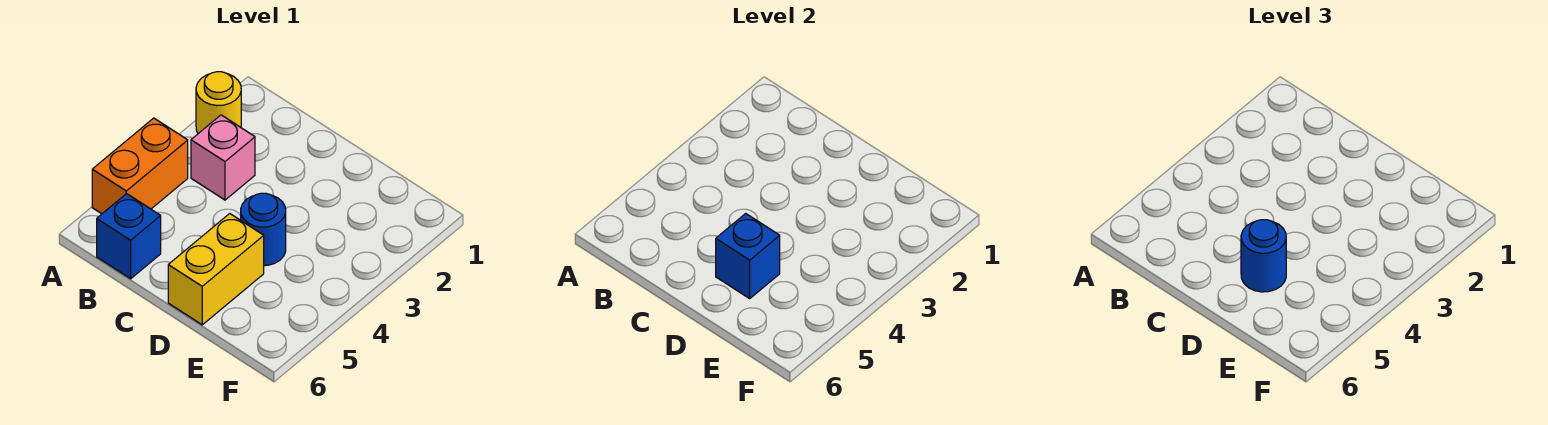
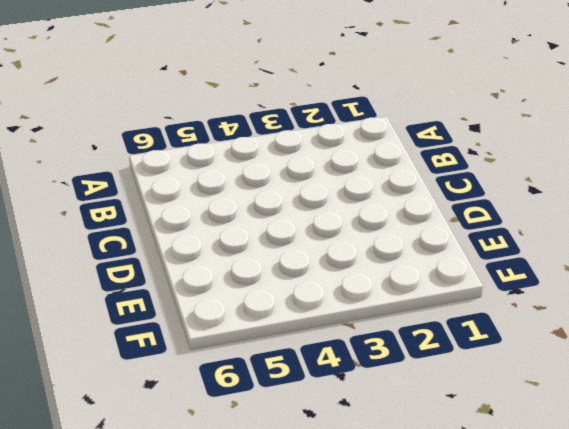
none -> yellow 1x1 round brick [196,72,241,134]
none -> orange 1x2 brick [92,118,188,214]

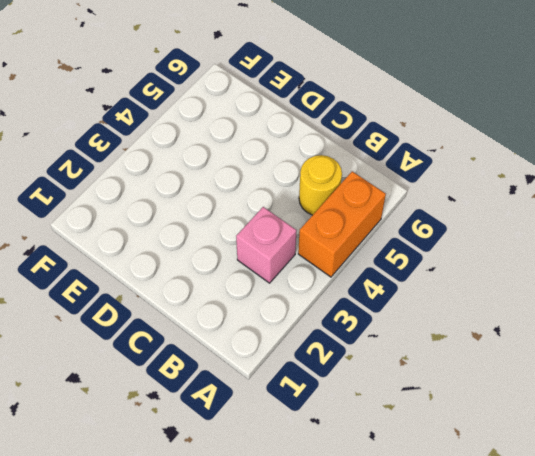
yellow 1x1 round brick [299,155,342,215] -> yellow 1x1 round brick moved to [196,72,241,134]
none -> blue 1x1 brick [97,194,161,279]
none -> blue 1x1 round brick [241,193,286,266]

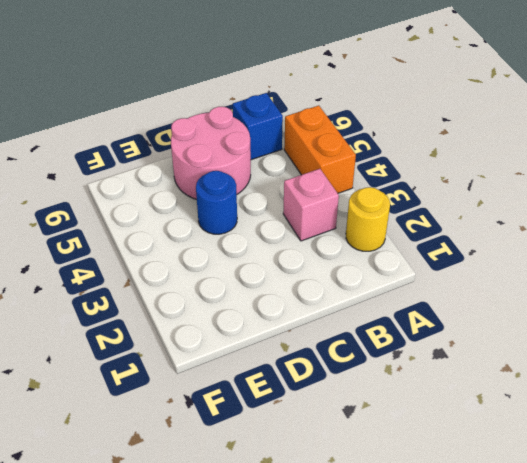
pink 2x2 round brick [171,107,251,199] -> yellow 1x2 brick [168,214,264,325]
none -> blue 1x1 brick [716,214,780,298]
none -> blue 1x1 round brick [1241,220,1286,292]

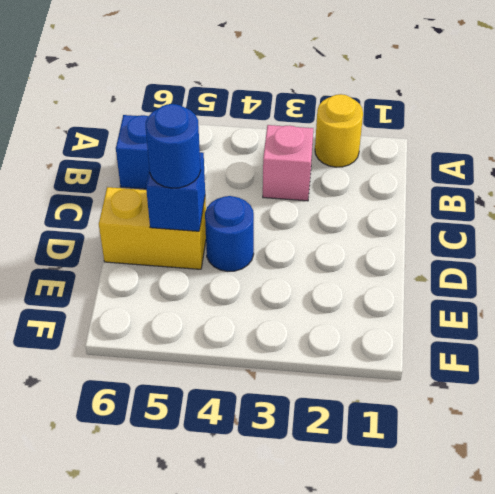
none -> orange 1x2 brick [92,118,188,214]

